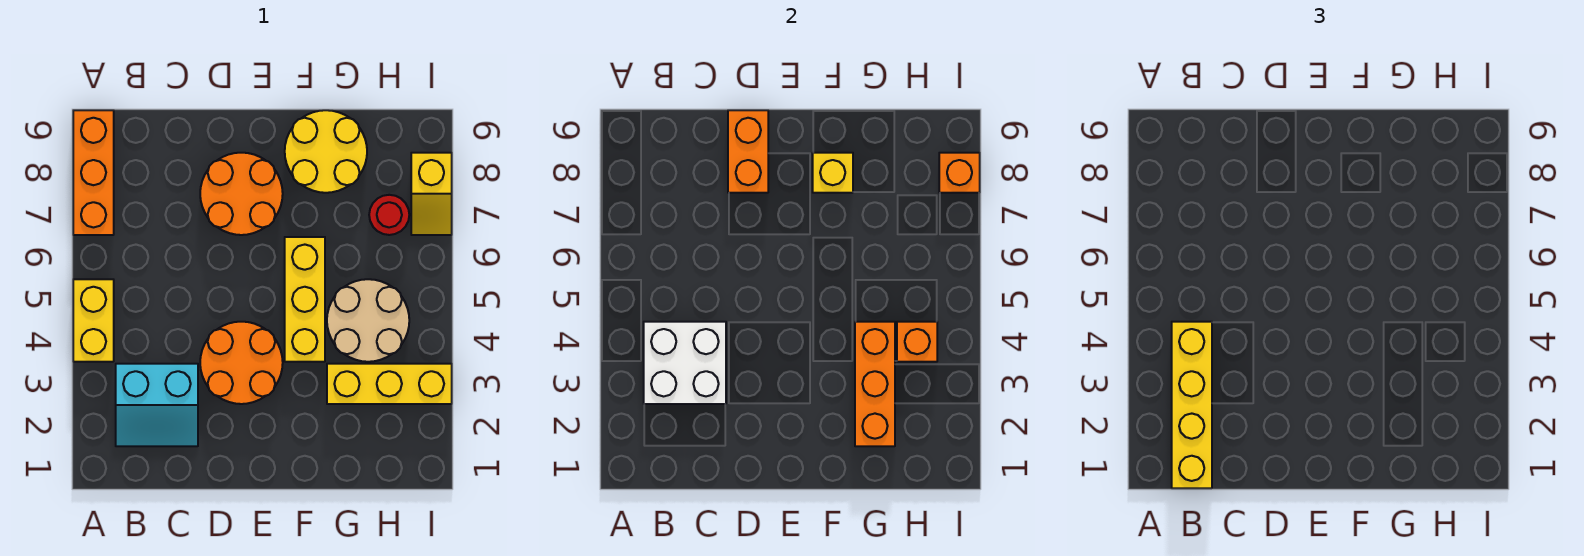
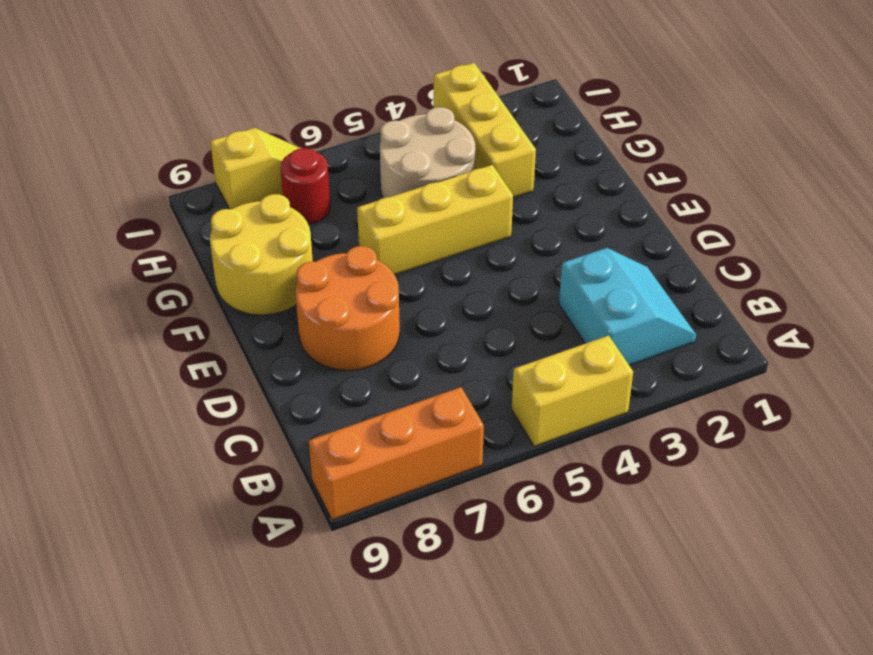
none -> orange 2x2 round brick [200,322,283,404]
none -> white 2x2 brick [644,322,726,404]
none -> orange 1x2 brick [728,110,768,193]

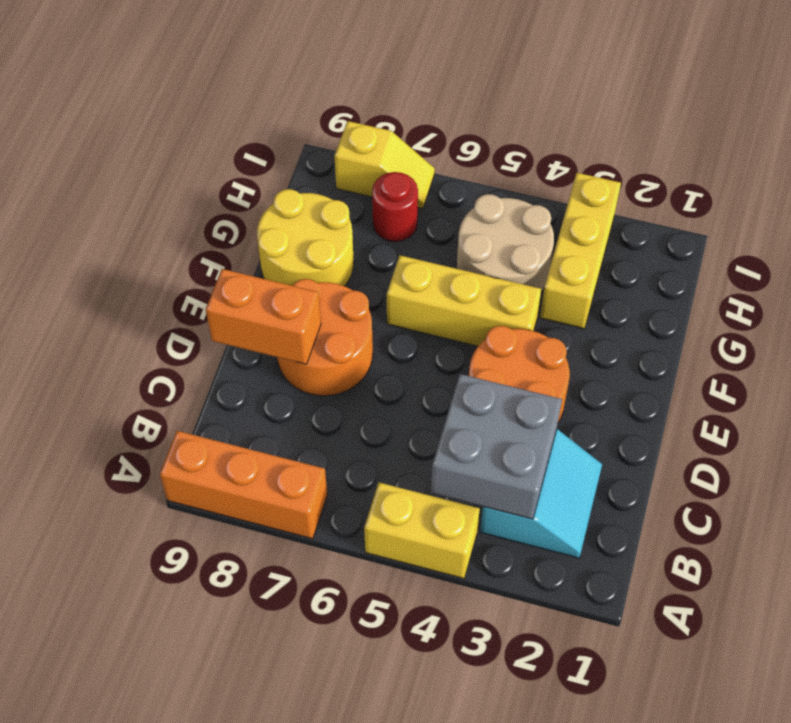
grey 2x2 brick [431,374,562,519] -> white 2x2 brick [644,322,726,404]
none -> yellow 1x1 brick [813,153,853,193]
none -> orange 1x3 brick [855,322,895,446]
none -> orange 1x1 brick [897,322,937,362]

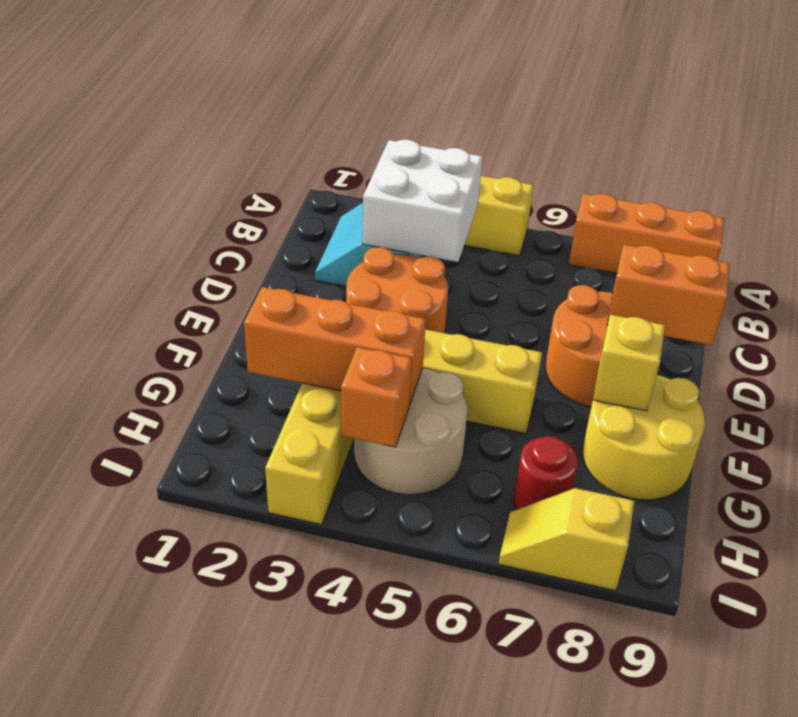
none -> orange 1x1 brick [939,153,980,193]
none -> yellow 1x4 brick [1172,322,1212,488]

